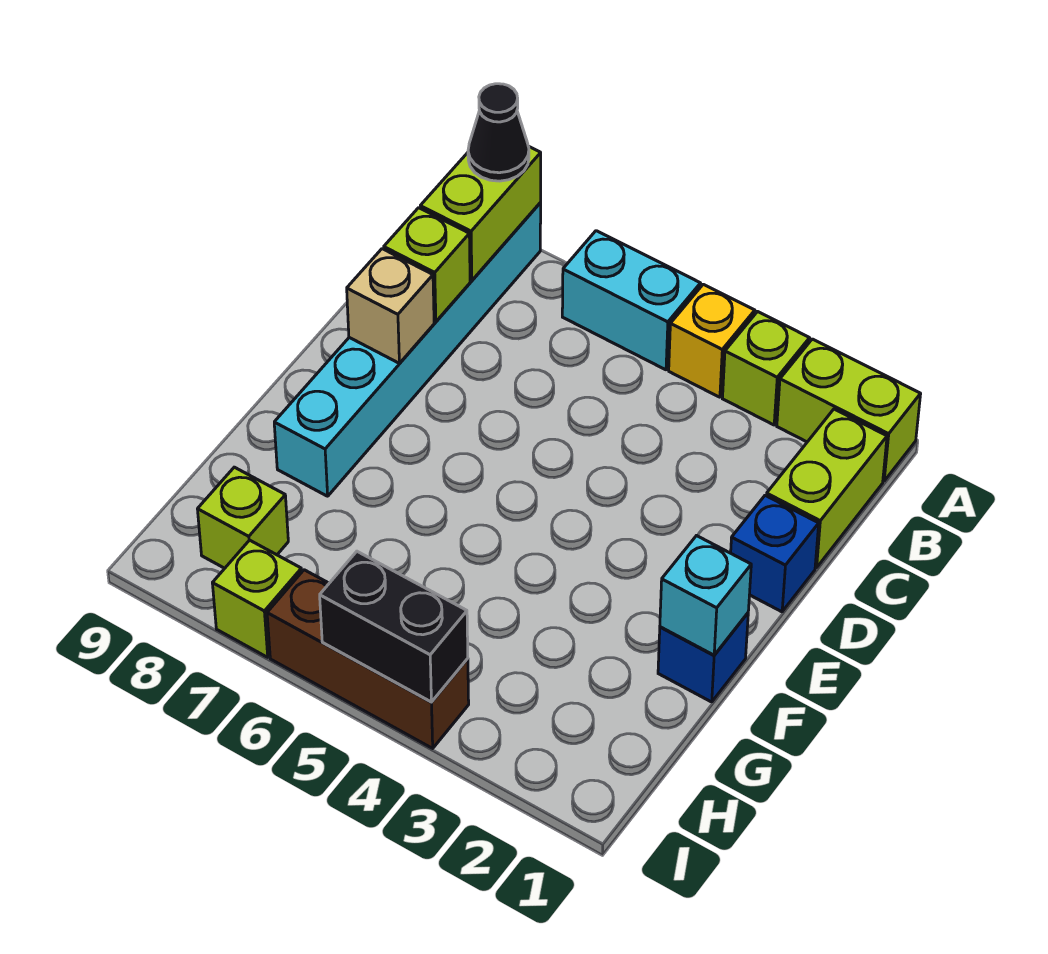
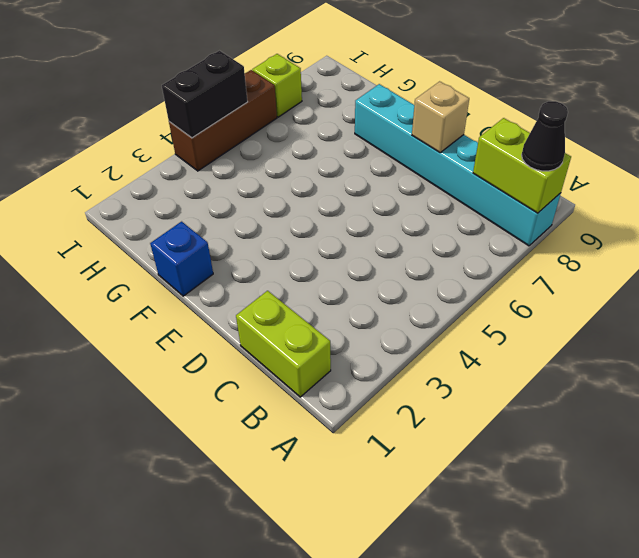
none -> lime 1x2 brick [777,339,921,481]
none -> lime 1x1 brick [722,312,810,425]
none -> yellow 1x1 brick [669,284,755,397]

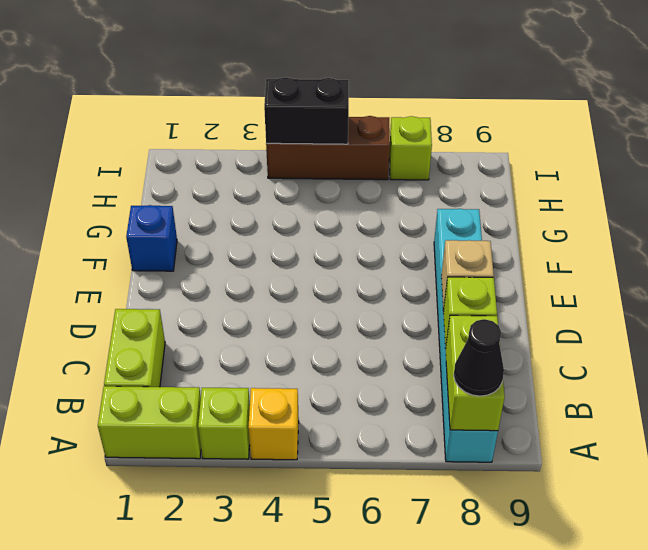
none -> cyan 1x2 brick [562,231,701,370]
none -> blue 1x1 brick [731,495,819,612]
none -> lime 1x1 brick [198,467,288,568]

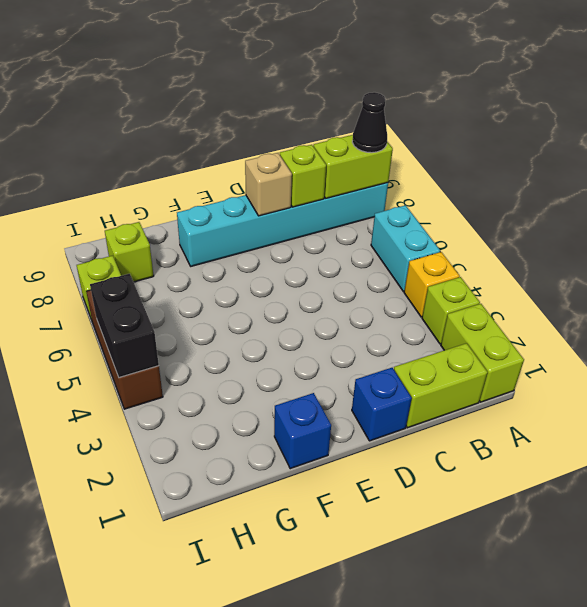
none -> cyan 1x1 brick [660,536,751,655]

